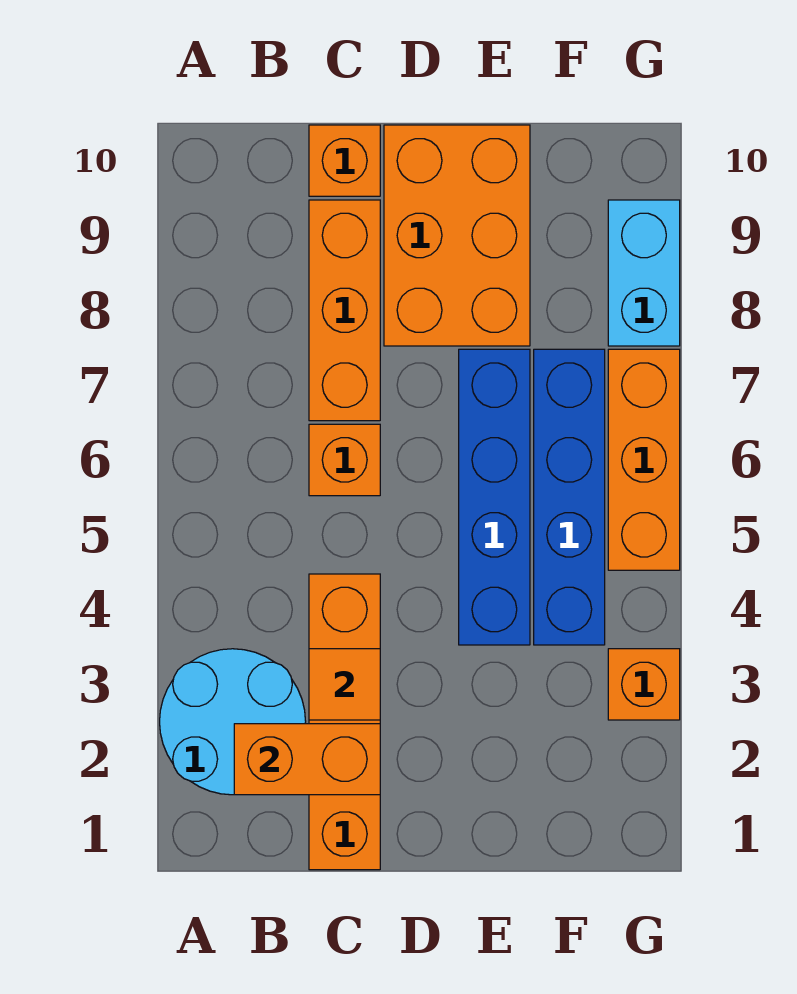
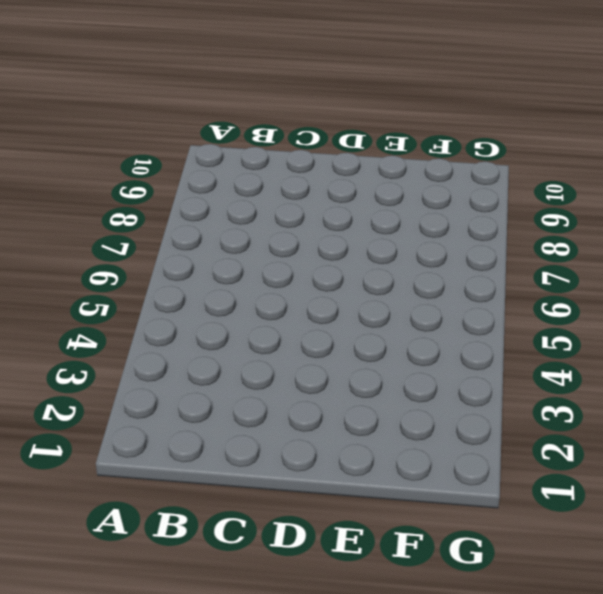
none -> cyan 2x2 round brick [160,649,306,795]
none -> orange 1x4 brick [309,574,380,870]
none -> orange 1x1 brick [309,424,380,496]

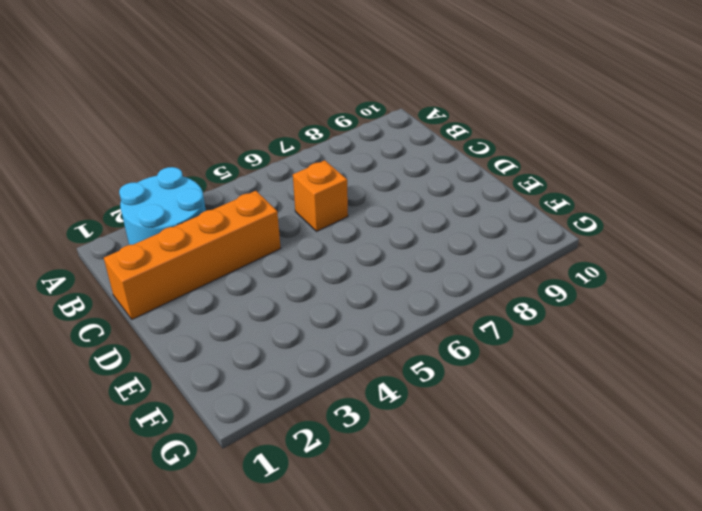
none -> orange 1x3 brick [309,200,380,421]
none -> orange 1x1 brick [309,125,380,196]
none -> orange 2x3 brick [384,125,530,346]

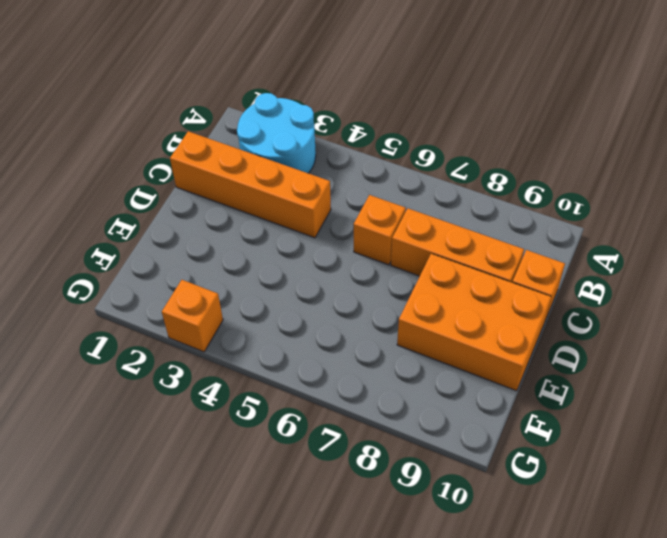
none -> blue 1x4 brick [459,349,530,645]
none -> blue 1x4 brick [534,349,605,645]
none -> orange 1x3 brick [608,349,680,570]

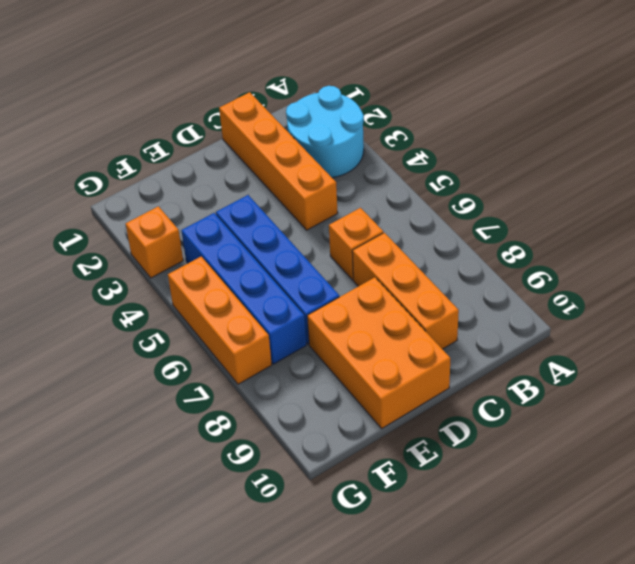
none -> orange 1x1 brick [309,125,380,196]
none -> cyan 1x2 brick [608,200,680,346]
none -> orange 1x2 brick [234,724,380,795]

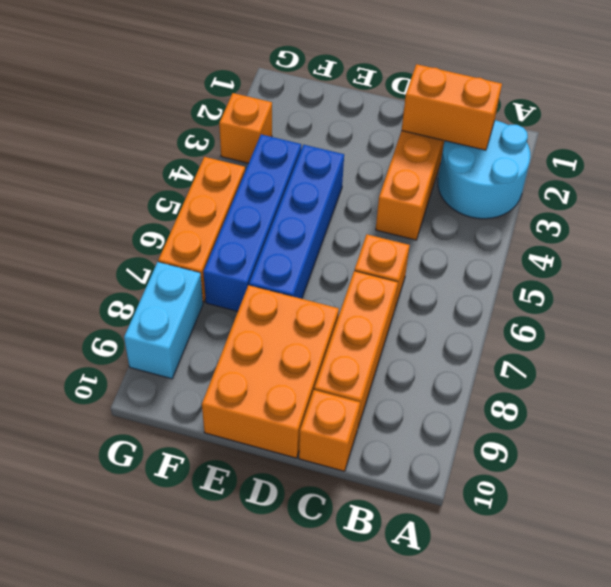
none -> orange 1x1 tile [309,649,380,720]

